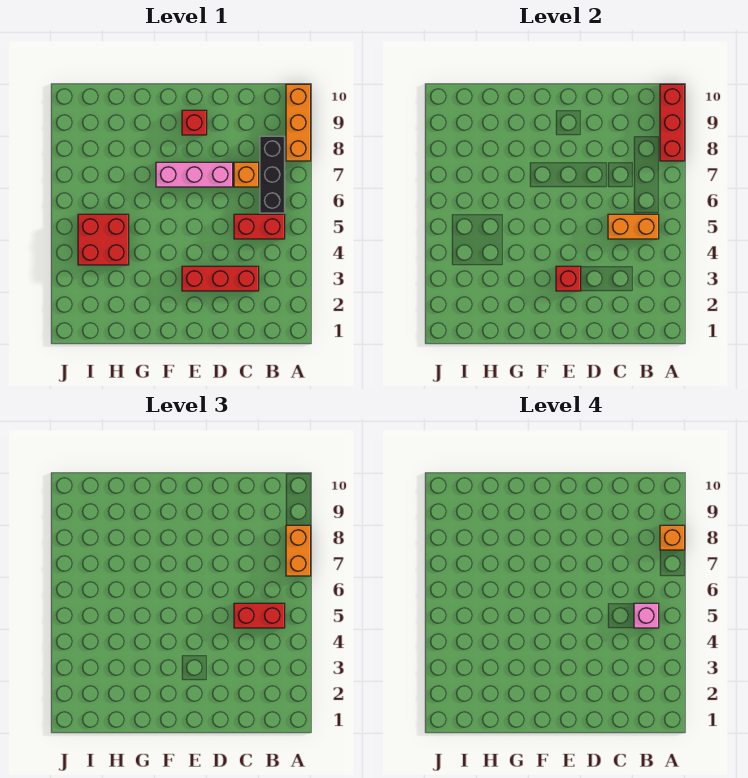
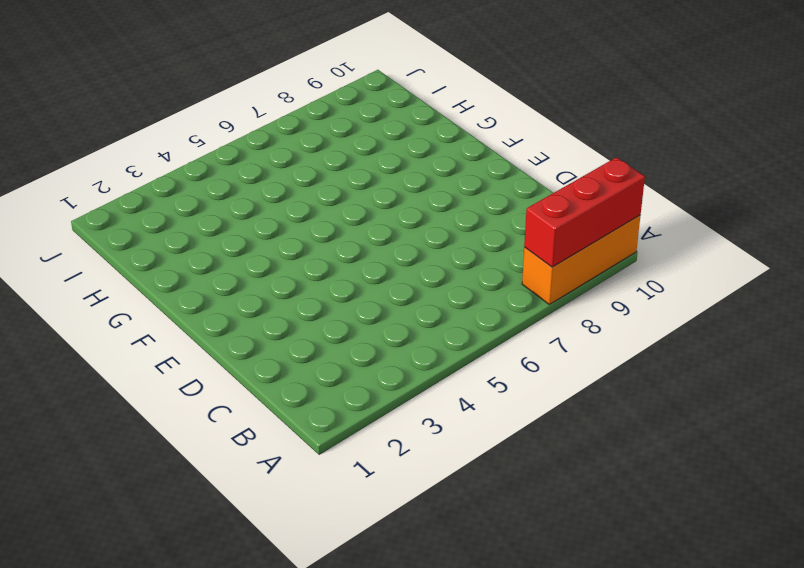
none -> red 1x2 brick [234,214,285,239]
none -> black 1x3 brick [260,136,285,213]
none -> red 1x3 brick [182,266,259,291]

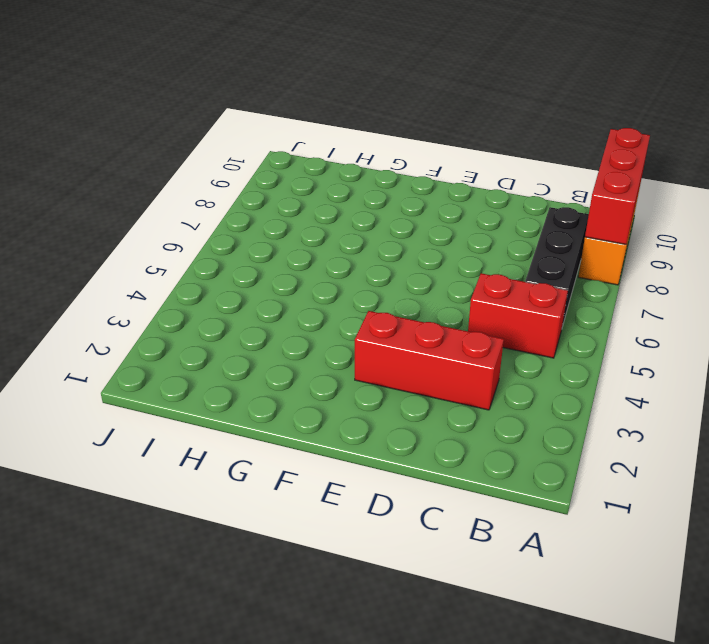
none -> orange 1x1 brick [234,162,259,187]
none -> pink 1x3 brick [156,162,233,187]
none -> red 1x1 brick [182,110,207,135]

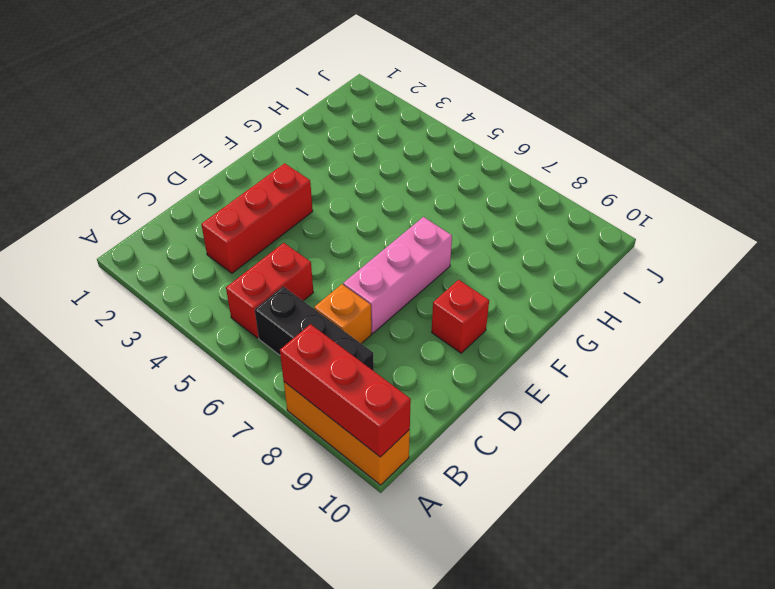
none -> red 2x2 brick [78,214,129,265]
none -> orange 1x2 brick [608,214,659,239]
none -> red 1x1 brick [556,266,581,291]

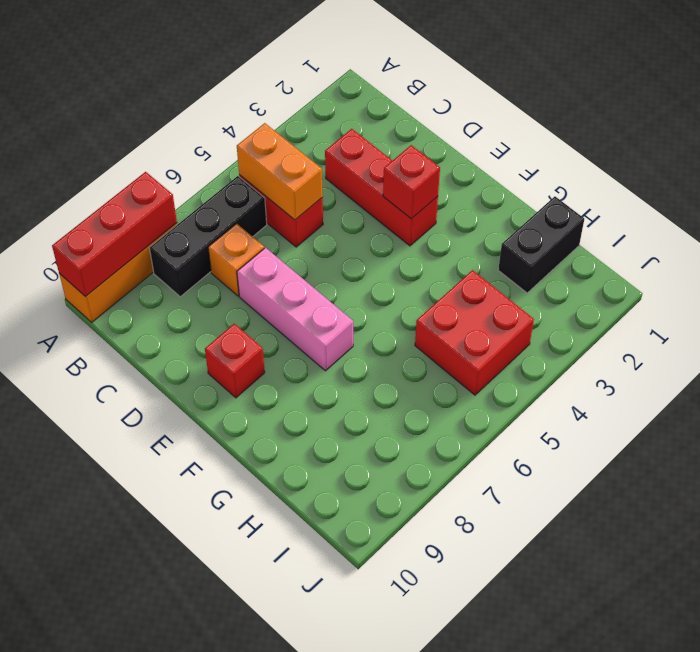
black 1x2 brick [498,197,584,293] -> none
none -> orange 1x2 brick [286,525,311,576]
none -> red 1x2 brick [234,603,285,628]
none -> orange 1x1 brick [660,525,685,550]

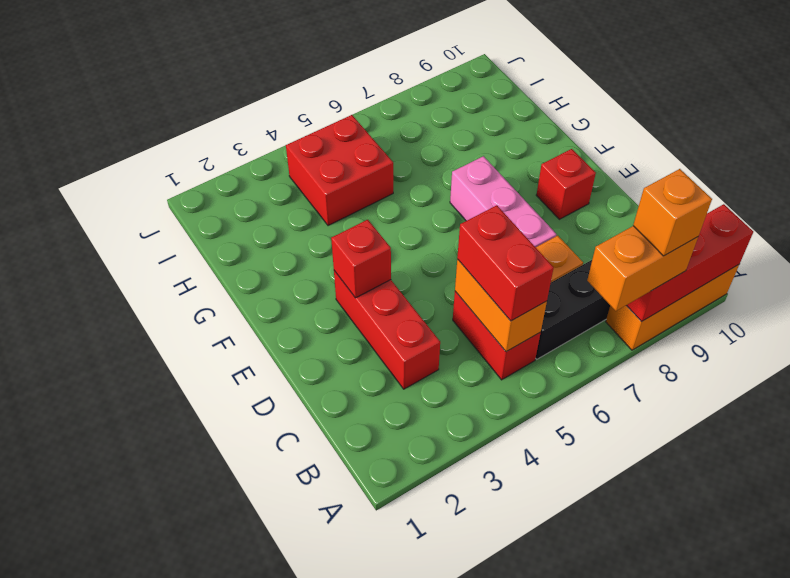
none -> pink 1x1 brick [634,603,659,628]

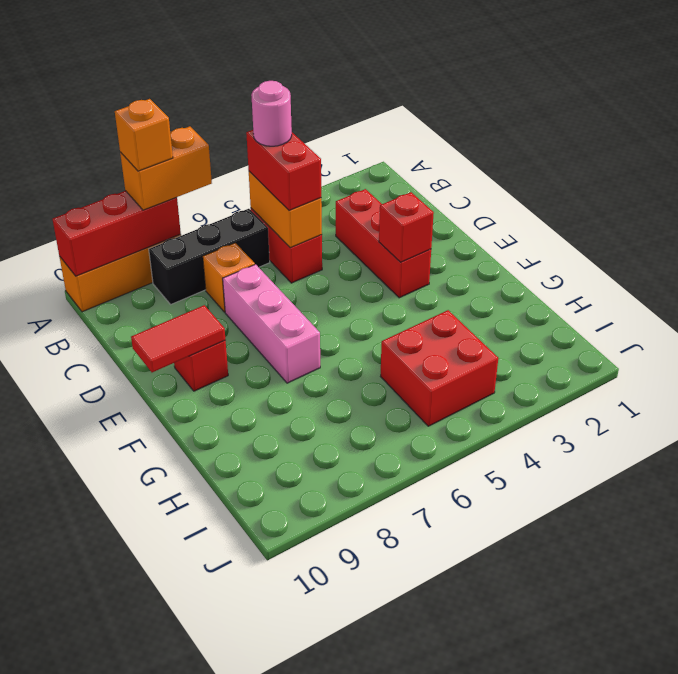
pink 1x1 round brick [251,81,292,146] -> pink 1x1 brick [634,603,659,628]
red 1x2 tile [131,305,225,372] -> none

